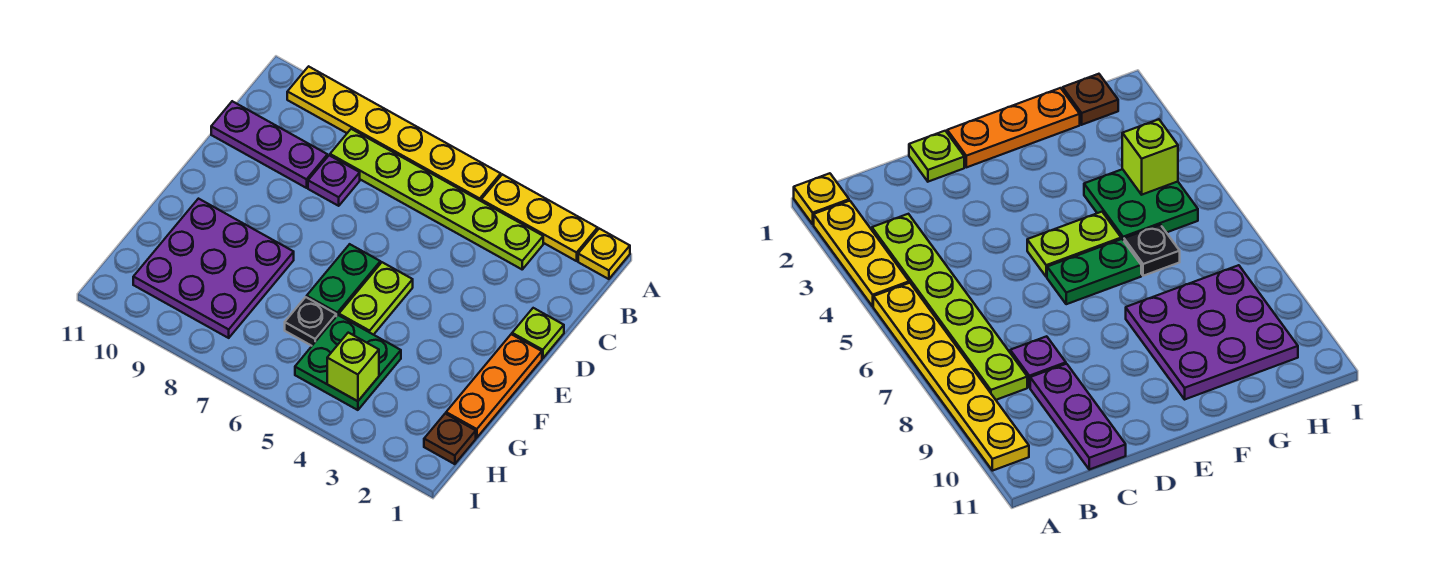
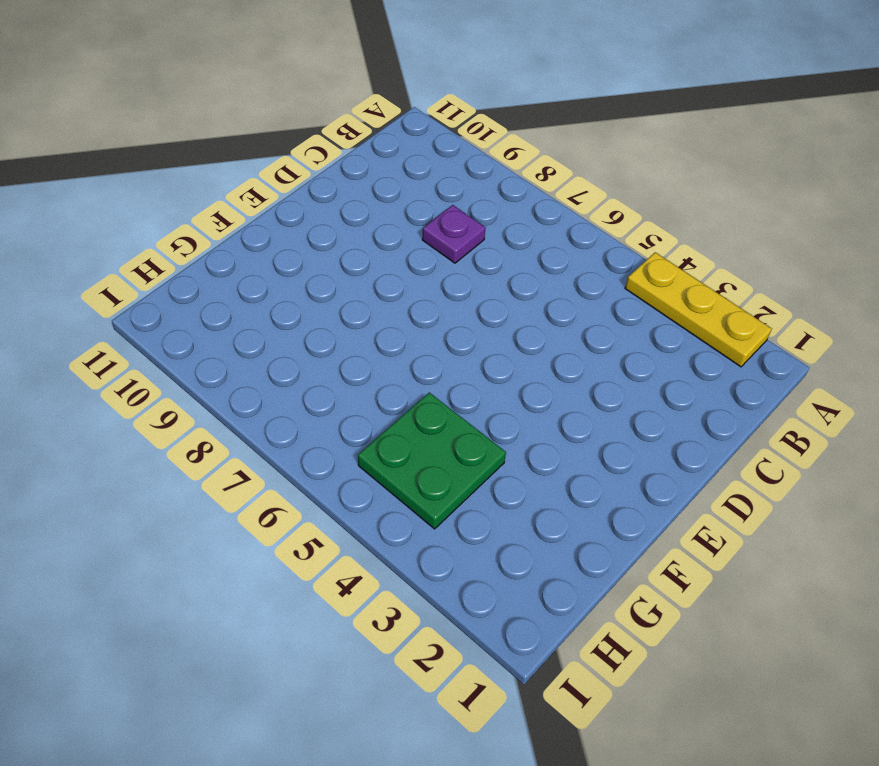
none -> yellow 1x1 plate [578,229,630,279]
none -> yellow 1x6 plate [287,66,501,201]
none -> lime 1x6 plate [330,129,543,269]

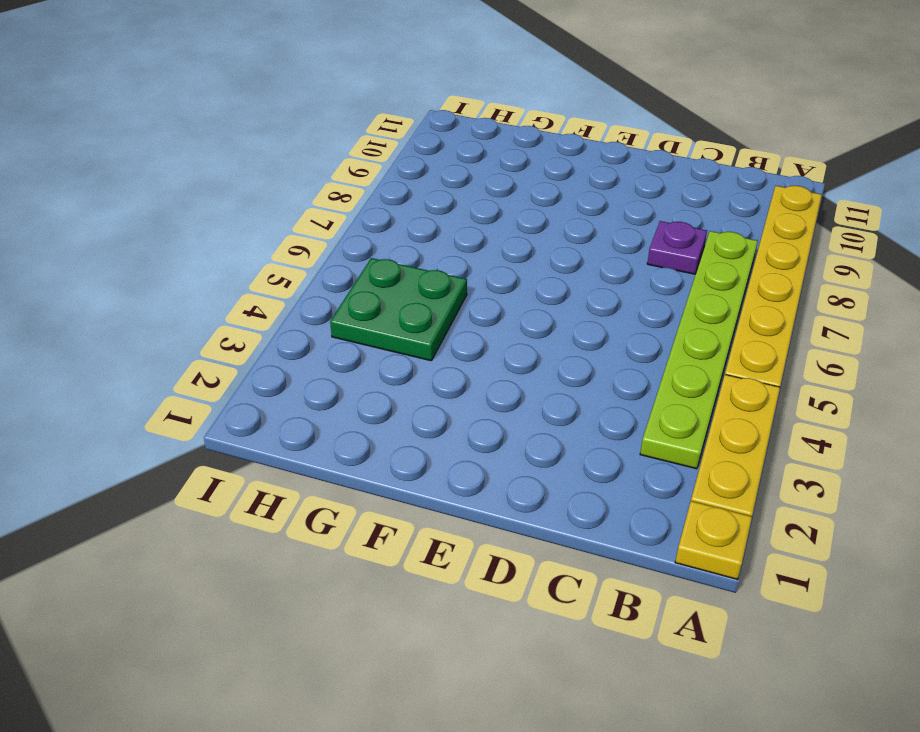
none -> purple 1x3 plate [211,101,327,188]
none -> lime 1x1 plate [512,308,564,358]
none -> orange 1x3 plate [446,334,542,438]

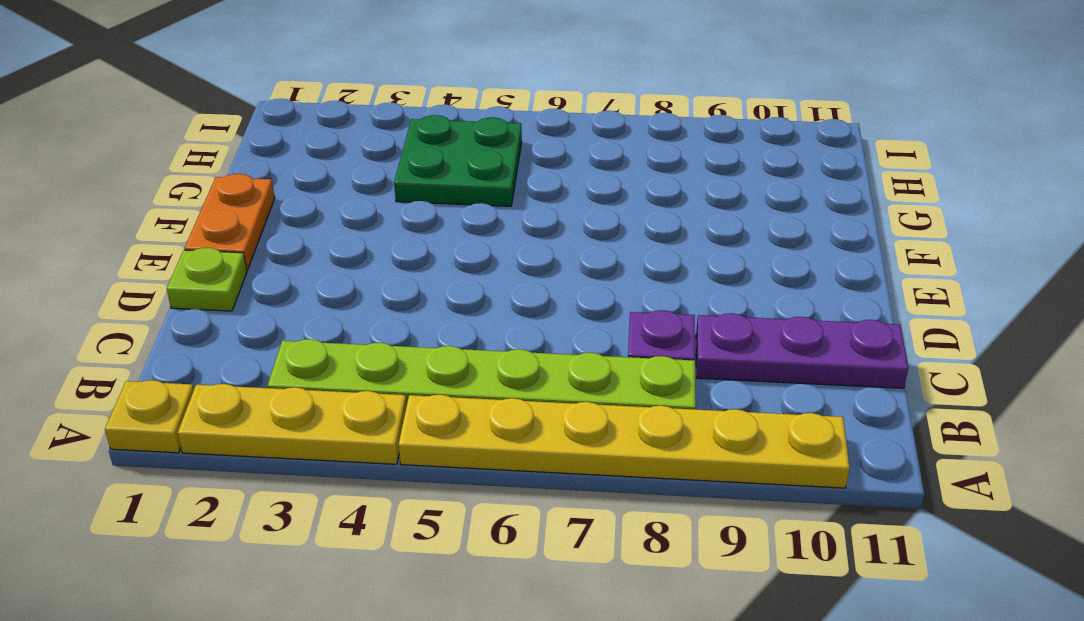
orange 1x2 plate [184,174,275,270] -> orange 1x3 plate [446,334,542,438]
none -> lime 1x2 plate [339,262,413,335]
none -> green 1x2 plate [307,244,380,316]
none -> purple 3x3 plate [133,199,294,338]

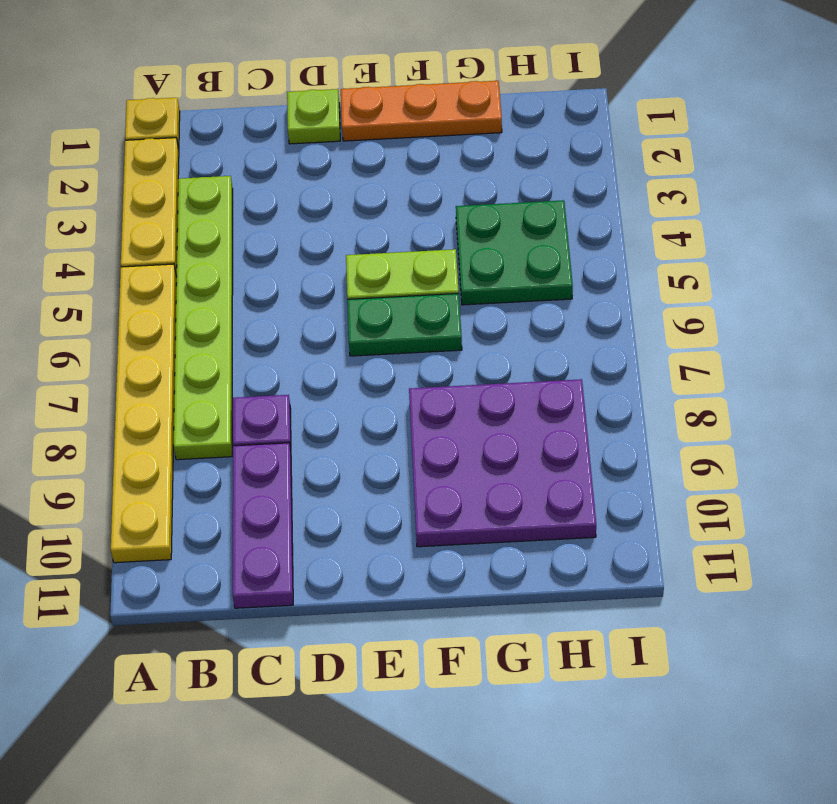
none -> black 1x1 plate [285,297,336,346]
none -> brown 1x1 plate [424,414,476,464]
none -> lime 1x1 brick [327,333,379,401]

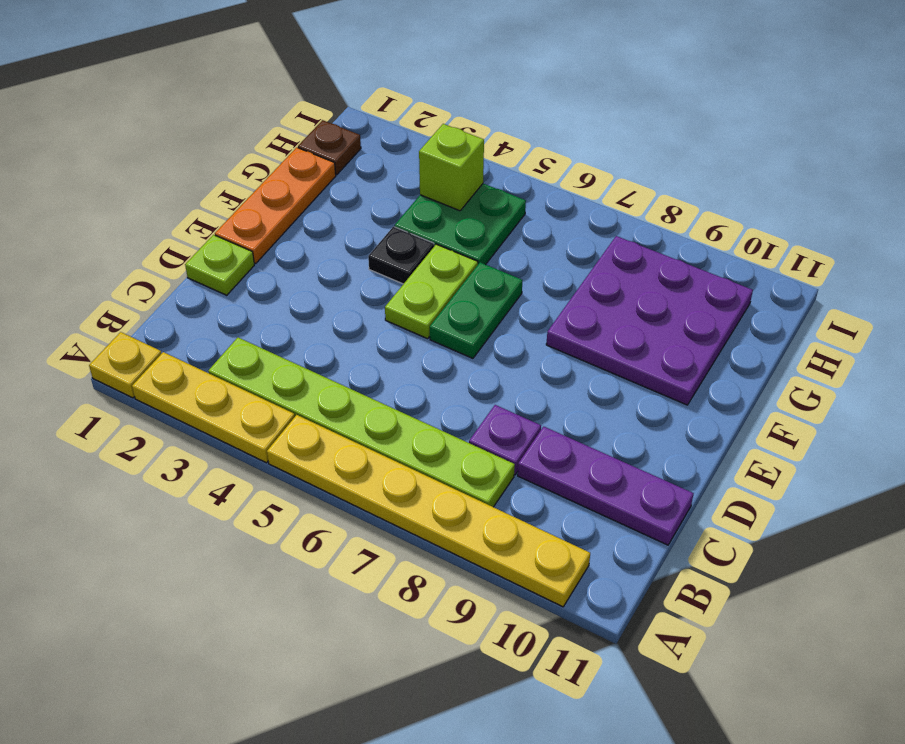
black 1x1 plate [368,227,434,284] -> black 1x1 plate moved to [285,297,336,346]

